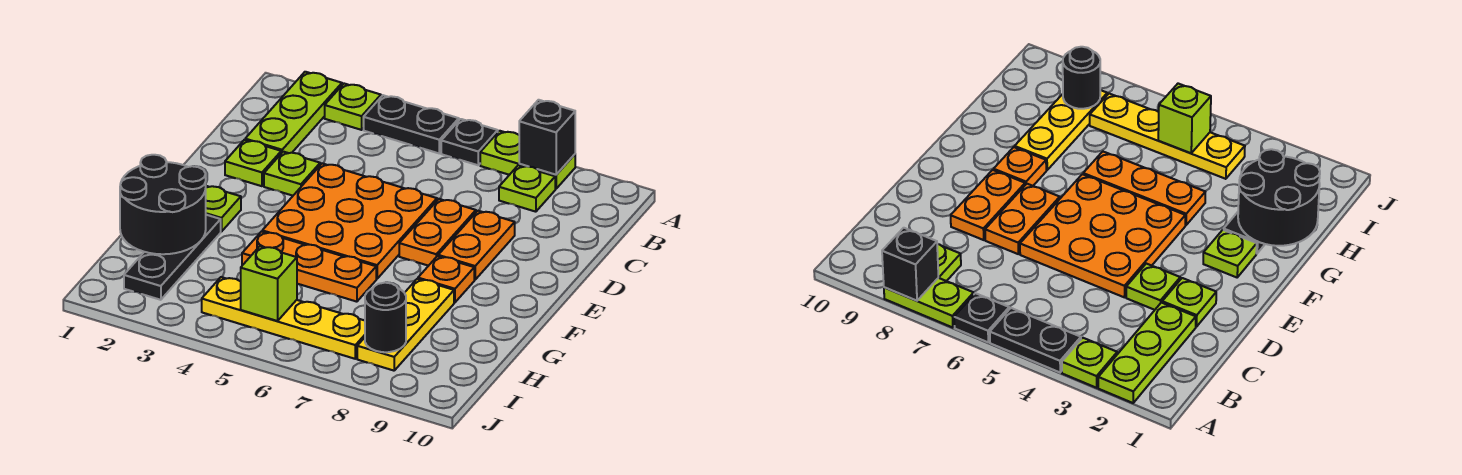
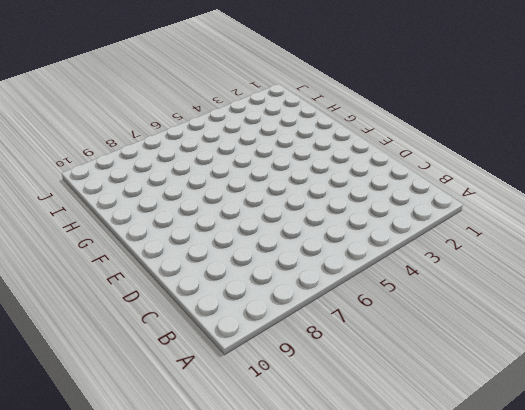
none -> lime 1x3 plate [245,72,342,153]
none -> lime 1x1 plate [325,84,381,130]
none -> black 1x2 plate [364,95,459,153]

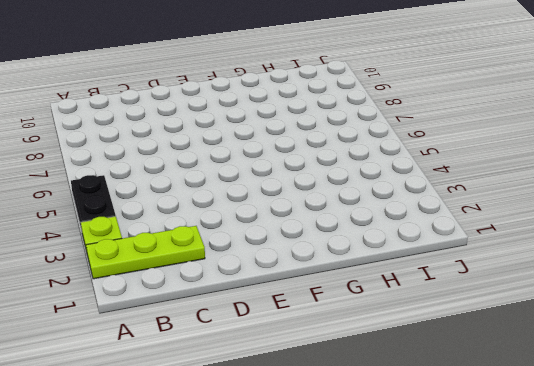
none -> black 1x1 plate [441,119,498,165]
none -> lime 1x2 plate [480,131,575,189]
none -> lime 1x1 plate [499,165,555,212]

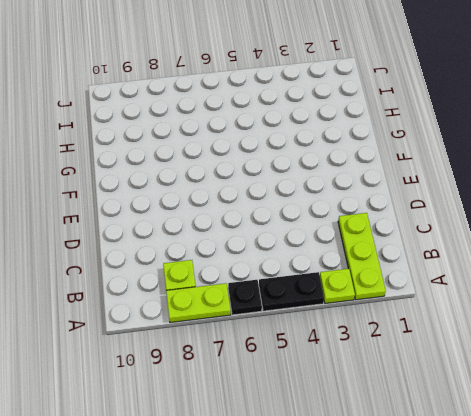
none -> lime 1x1 plate [225,140,281,186]
none -> lime 1x1 plate [264,152,320,196]
none -> orange 3x3 plate [262,163,437,279]

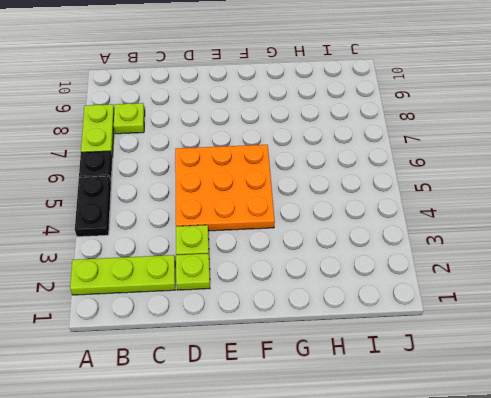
none -> lime 1x1 plate [325,84,381,130]
none -> orange 1x2 plate [399,199,476,266]
none -> orange 1x2 plate [438,211,515,280]

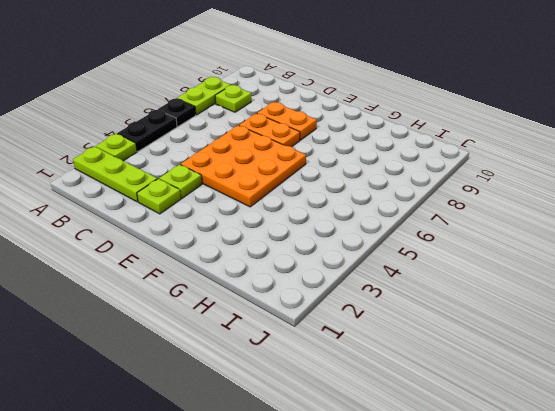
none -> lime 1x1 plate [206,186,241,232]
none -> orange 1x1 plate [418,256,474,302]
none -> black 1x3 plate [124,215,221,300]

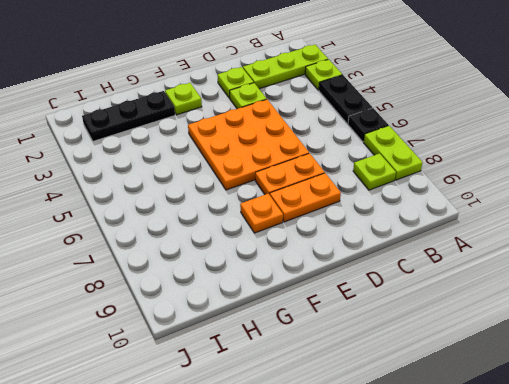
none -> orange 1x3 plate [242,232,376,302]
none -> yellow 1x3 plate [357,279,454,371]
none -> yellow 1x4 plate [202,277,365,359]

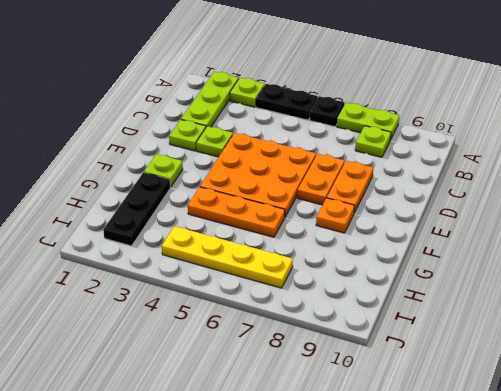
none -> yellow 1x3 plate [357,279,454,371]
none -> black 1x1 brick [519,100,575,175]
none -> black 2x2 round brick [120,155,206,254]

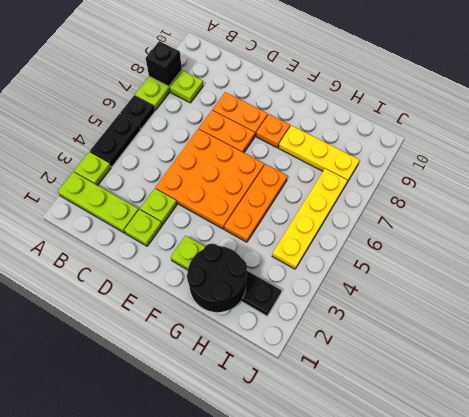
none -> lime 1x1 brick [241,246,297,321]
none -> black 1x1 round brick [365,283,406,352]

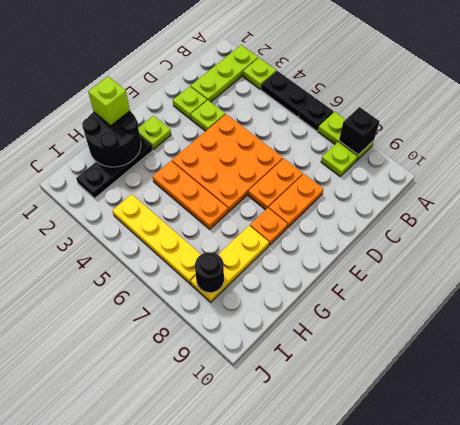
lime 1x1 brick [88,76,130,126] -> lime 1x1 brick moved to [241,246,297,321]

